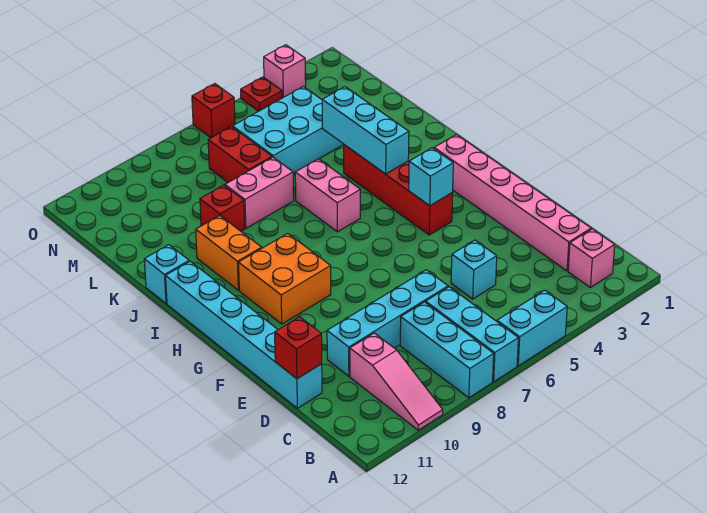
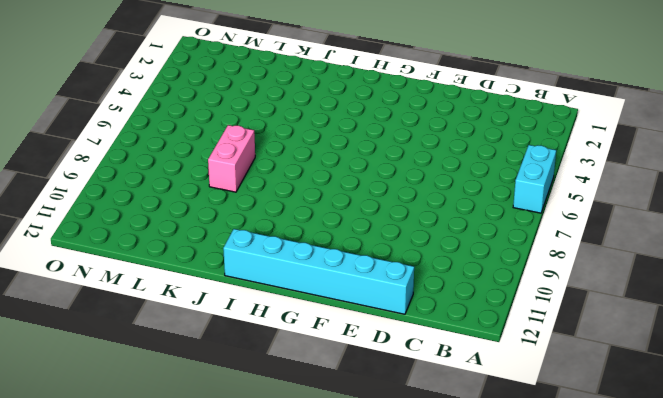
none -> cyan 1x3 brick [426,287,518,382]
none -> cyan 1x3 brick [400,302,494,398]
none -> pink 1x3 slope [350,333,443,430]

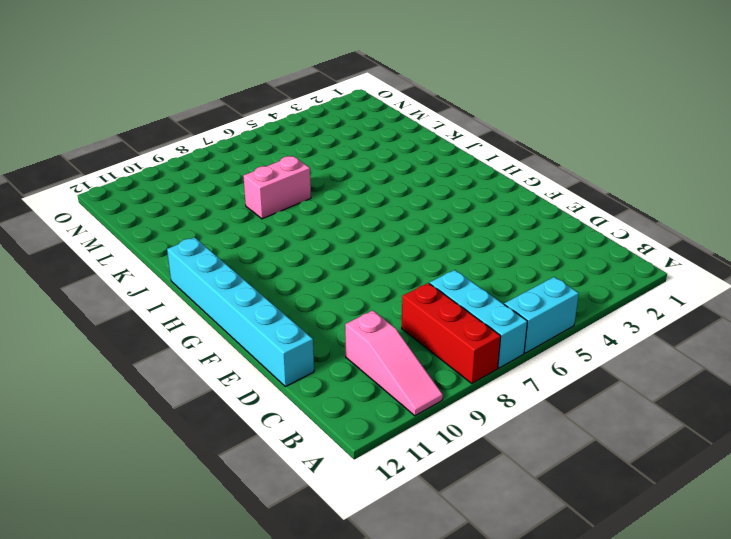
red 1x3 brick [402,283,501,384] -> cyan 1x3 brick [400,302,494,398]
none -> pink 1x1 brick [568,229,615,287]
none -> pink 1x6 brick [434,135,591,271]
none -> cyan 1x1 brick [451,240,497,299]

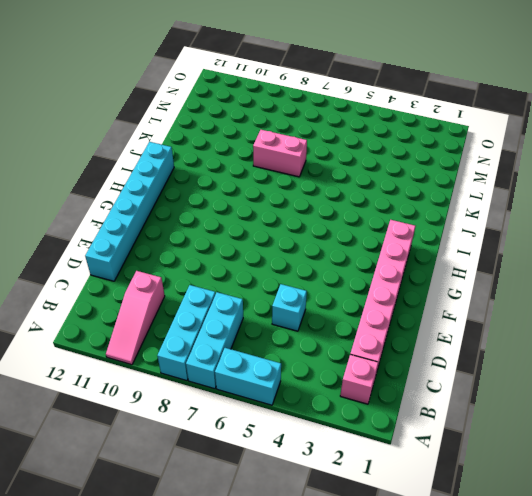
none -> cyan 1x4 brick [327,270,448,376]
none -> red 1x4 brick [344,145,453,235]
none -> orange 2x2 brick [238,233,331,324]

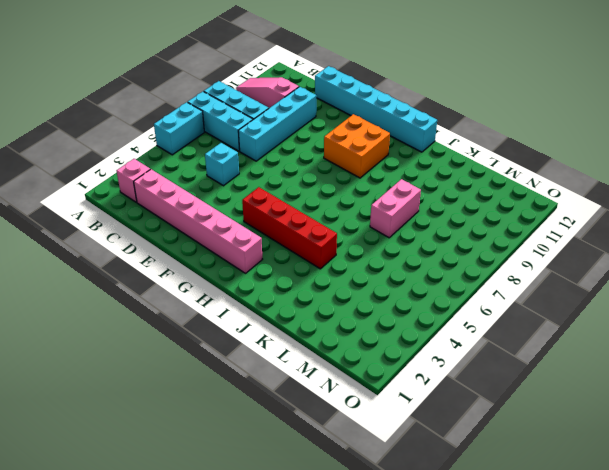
none -> pink 1x2 brick [295,159,360,232]
none -> orange 1x2 brick [196,216,262,290]
none -> cyan 1x1 brick [144,245,189,304]

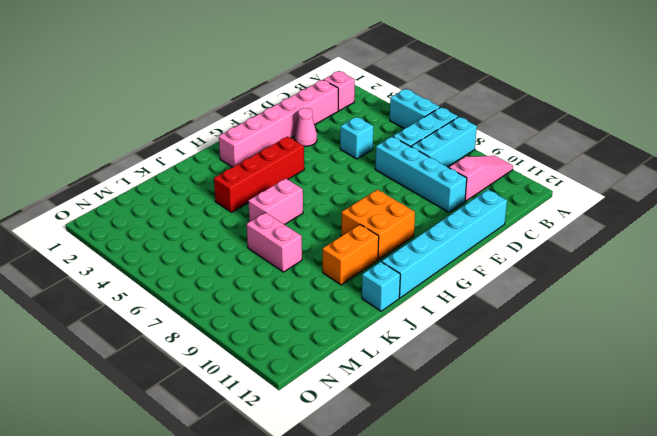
pink 1x1 cone [294,108,317,146] -> none
none -> red 1x1 brick [200,185,245,231]
none -> cyan 2x3 brick [233,87,344,173]
none -> red 1x2 brick [208,127,272,182]

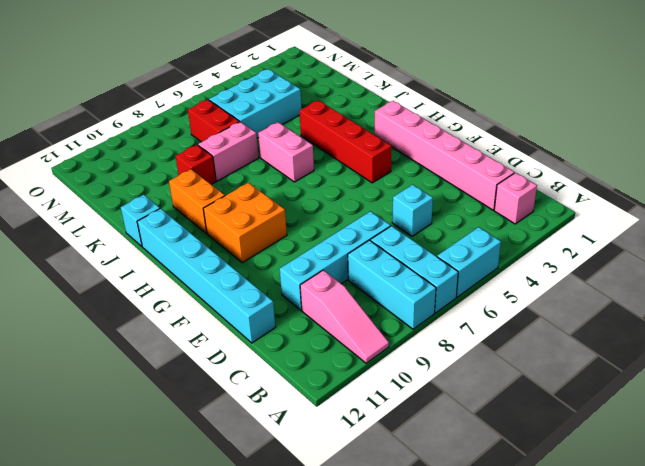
none -> pink 1x1 brick [264,45,306,98]
none -> red 1x1 plate [241,77,282,111]
none -> red 1x1 brick [192,84,235,138]

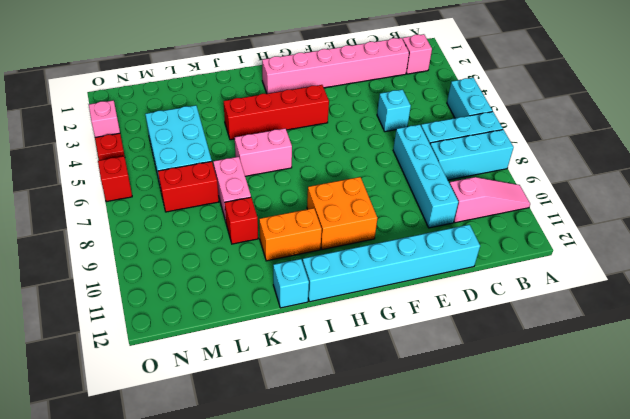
none -> red 1x1 brick [275,317,322,379]
none -> cyan 1x1 brick [409,148,453,206]
none -> cyan 1x3 brick [322,87,409,174]

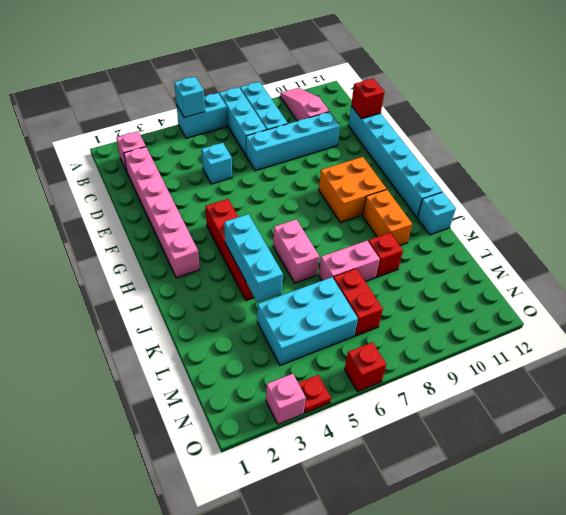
cyan 1x1 brick [174,77,205,118] -> cyan 1x1 brick moved to [409,148,453,206]

